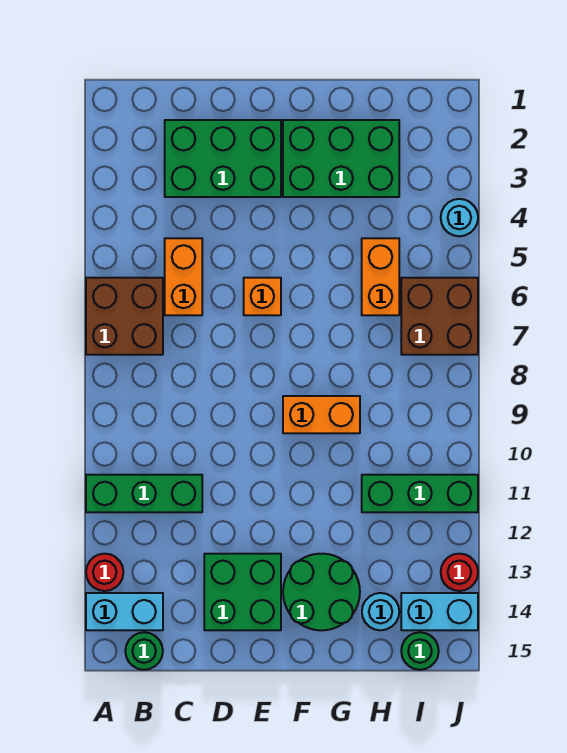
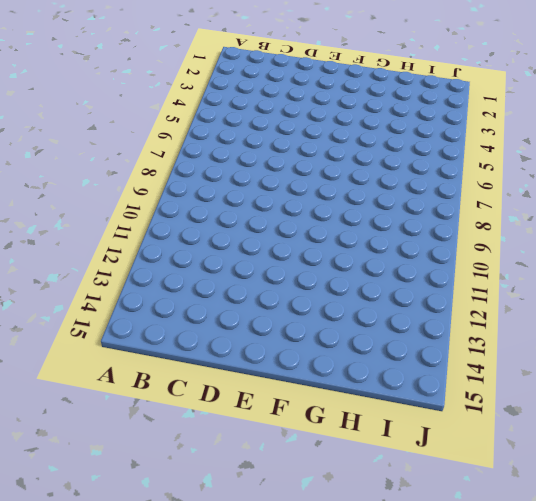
none -> brown 2x2 brick [86,278,163,355]
none -> green 1x3 brick [86,475,202,512]
none -> red 1x1 round brick [86,554,123,591]

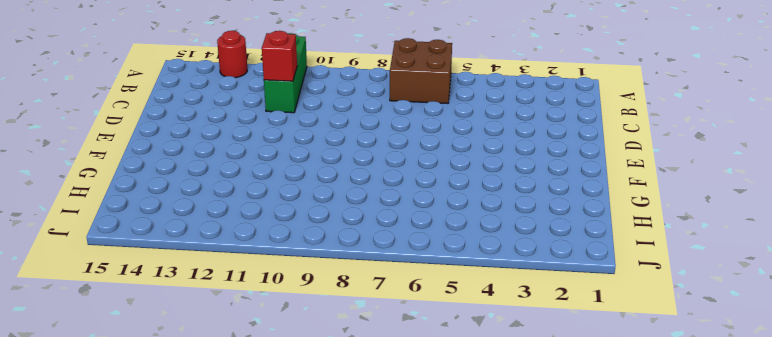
red 1x1 brick [262,31,297,81] -> none
none -> cyan 1x2 brick [86,593,163,630]
none -> green 1x1 round brick [125,632,163,670]
none -> green 2x3 brick [165,120,281,197]

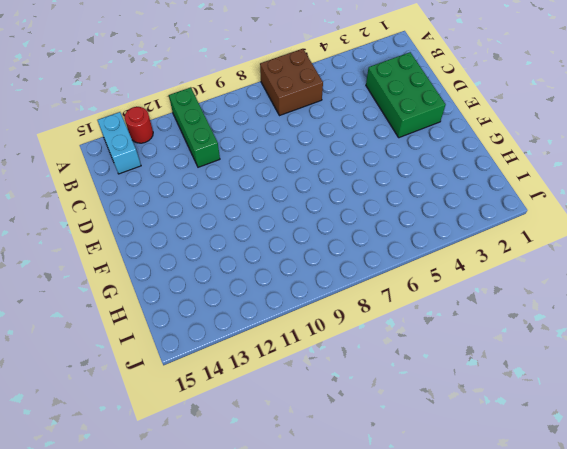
none -> green 1x1 round brick [125,632,163,670]
none -> orange 1x2 brick [165,238,202,315]
none -> green 2x2 brick [204,554,281,630]

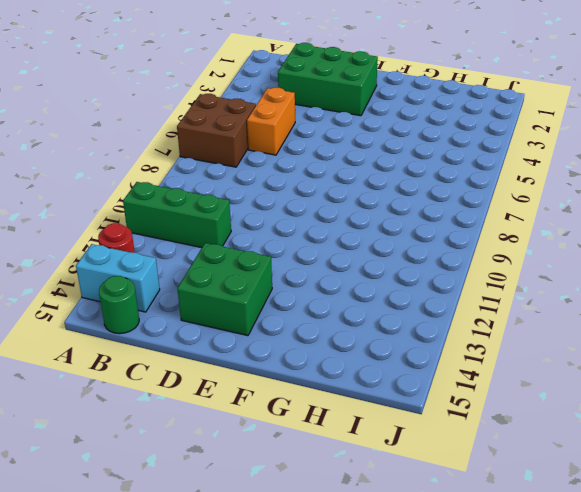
none -> orange 1x1 brick [244,278,281,315]
none -> green 2x3 brick [283,120,399,197]
none -> orange 1x2 brick [283,396,360,433]

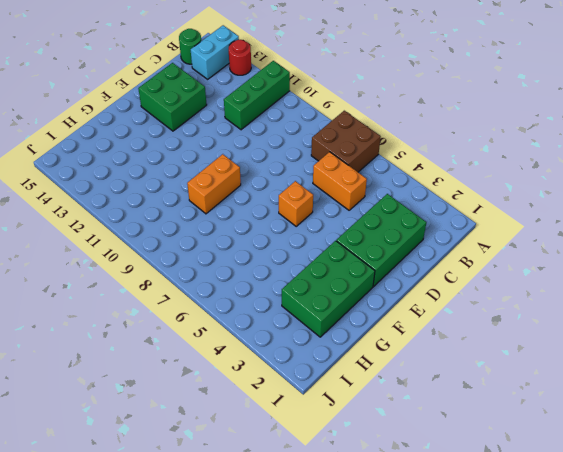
none -> green 2x2 round brick [283,554,360,630]
none -> orange 1x2 brick [362,238,399,315]
none -> green 1x3 brick [362,475,478,512]

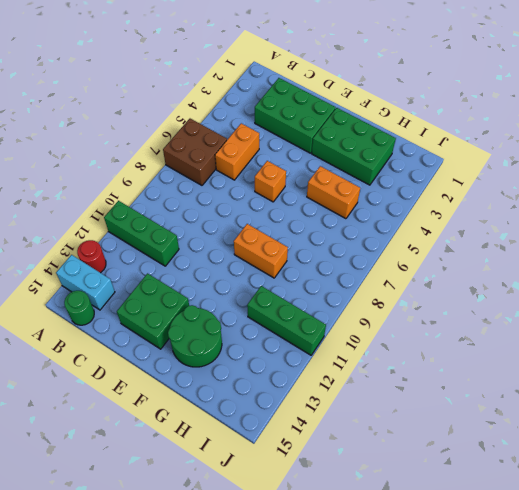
orange 1x2 brick [307,166,360,219] -> orange 1x2 brick turned to [362,238,399,315]
none -> cyan 1x1 round brick [362,593,399,630]
none -> brown 2x2 brick [401,278,478,355]
none -> cyan 1x2 brick [401,593,478,630]

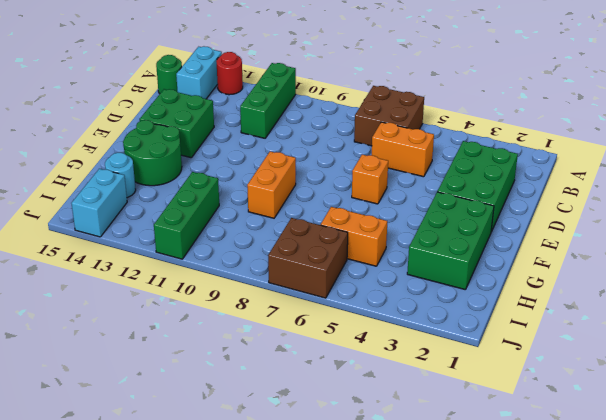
none -> green 1x1 round brick [401,632,439,670]
none -> cyan 1x1 round brick [441,199,478,236]
none -> red 1x1 round brick [441,554,478,591]

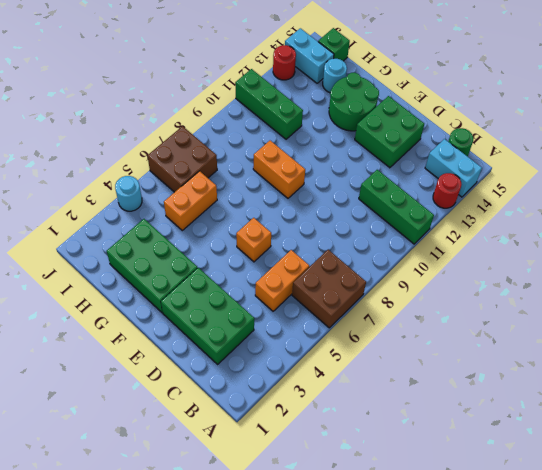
green 1x1 brick [318,28,350,61] -> green 1x1 round brick [401,632,439,670]

